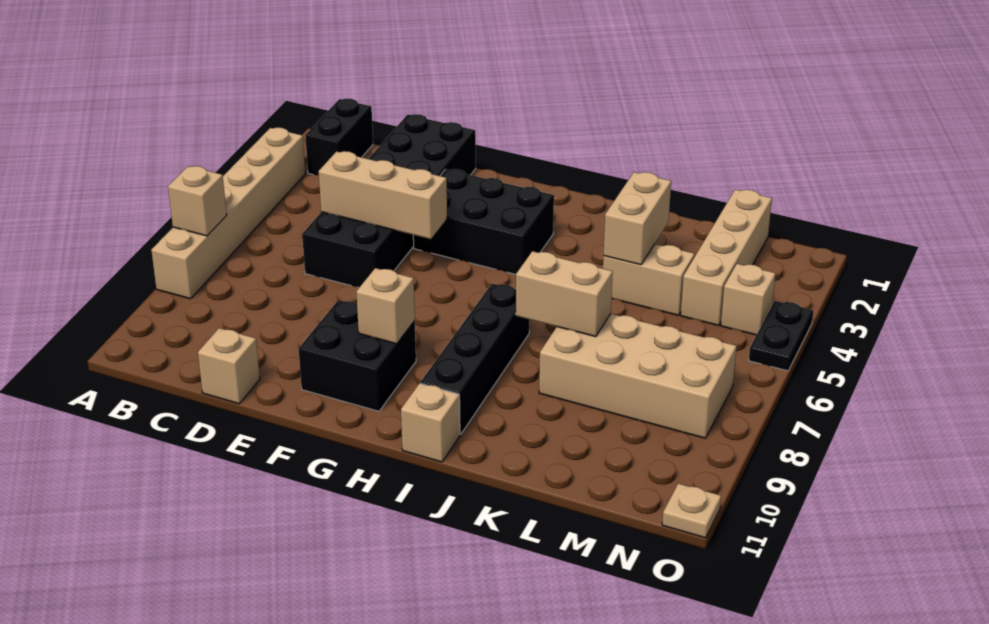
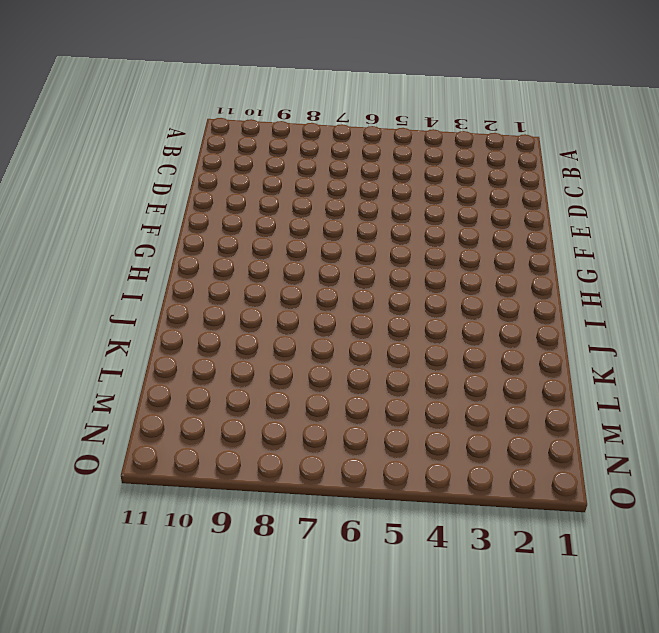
none -> tan 1x6 brick [151,128,305,299]
none -> black 1x2 brick [305,98,373,175]
none -> black 2x6 brick [302,114,476,288]

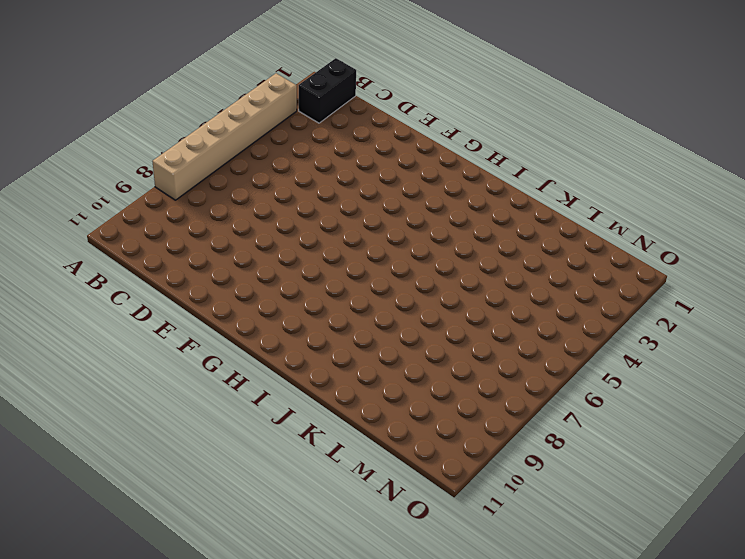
none -> black 2x6 brick [302,114,476,288]
none -> tan 1x1 brick [198,328,260,404]
none -> black 2x3 brick [413,169,554,274]

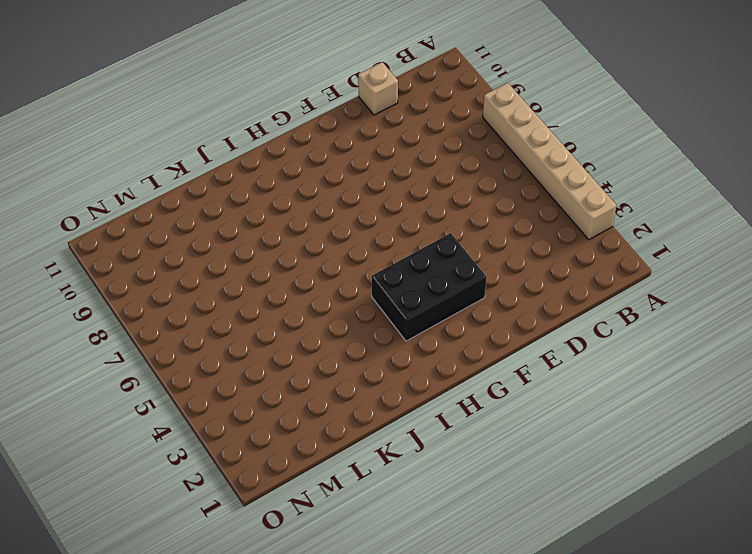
none -> black 1x2 brick [305,98,373,175]
none -> black 2x6 brick [302,114,476,288]
none -> black 2x2 brick [299,300,416,411]

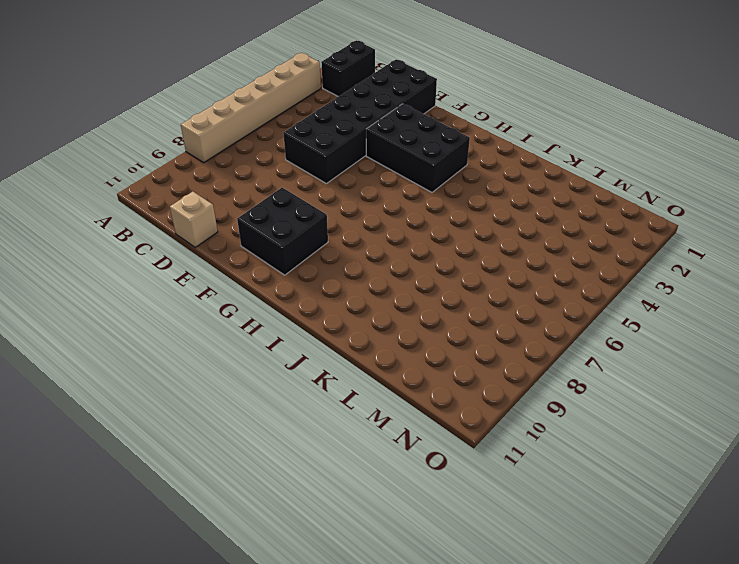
none -> black 1x4 brick [421,283,529,434]
none -> tan 1x1 brick [401,383,460,462]
none -> tan 1x2 brick [603,244,694,315]

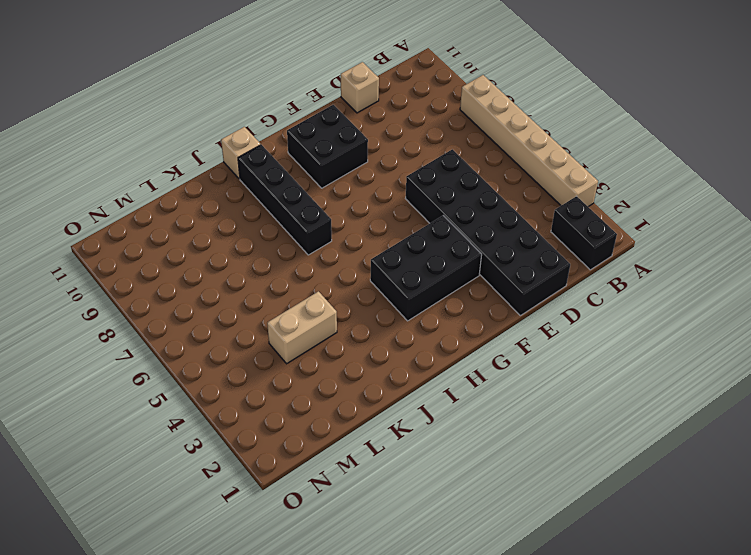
none -> tan 2x4 brick [539,314,736,438]
none -> tan 1x4 brick [681,190,772,326]
none -> tan 1x1 brick [721,264,776,335]

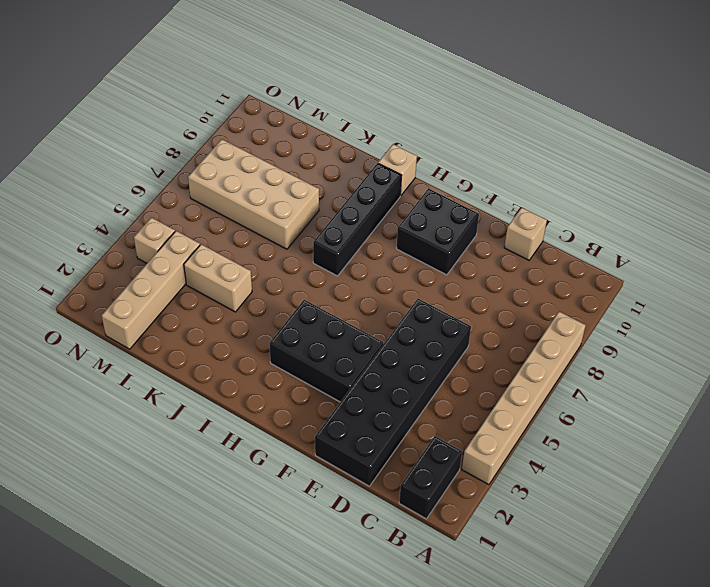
none -> black 1x2 plate [749,301,813,371]
none -> tan 1x1 plate [662,484,721,538]
none -> tan 1x1 brick [168,166,227,236]

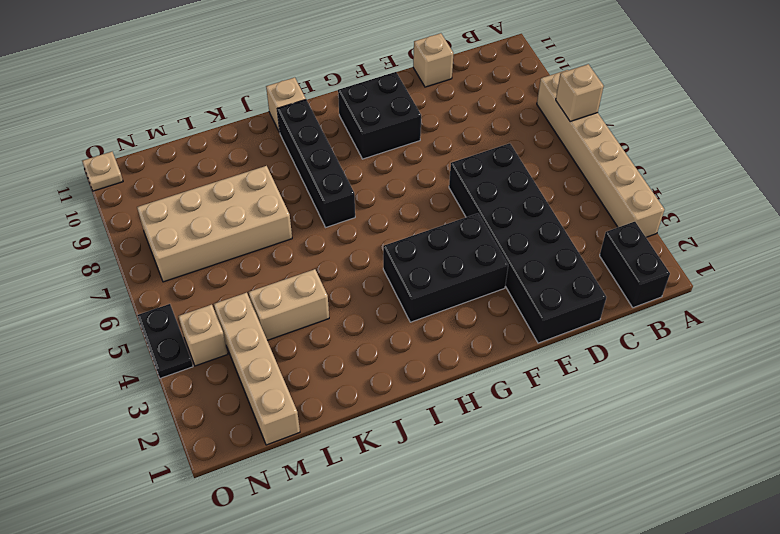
none -> tan 1x3 brick [319,151,447,239]
none -> tan 1x1 brick [356,268,415,344]
none -> tan 1x2 brick [516,251,613,337]

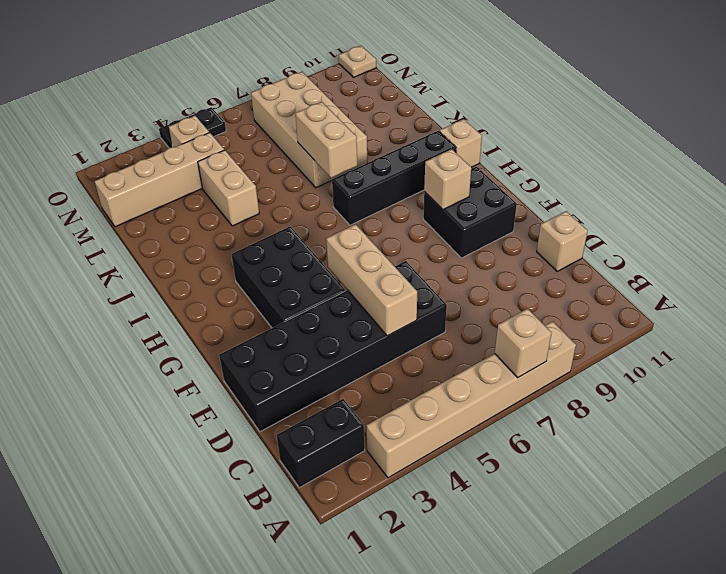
none -> tan 1x2 brick [604,172,671,265]

